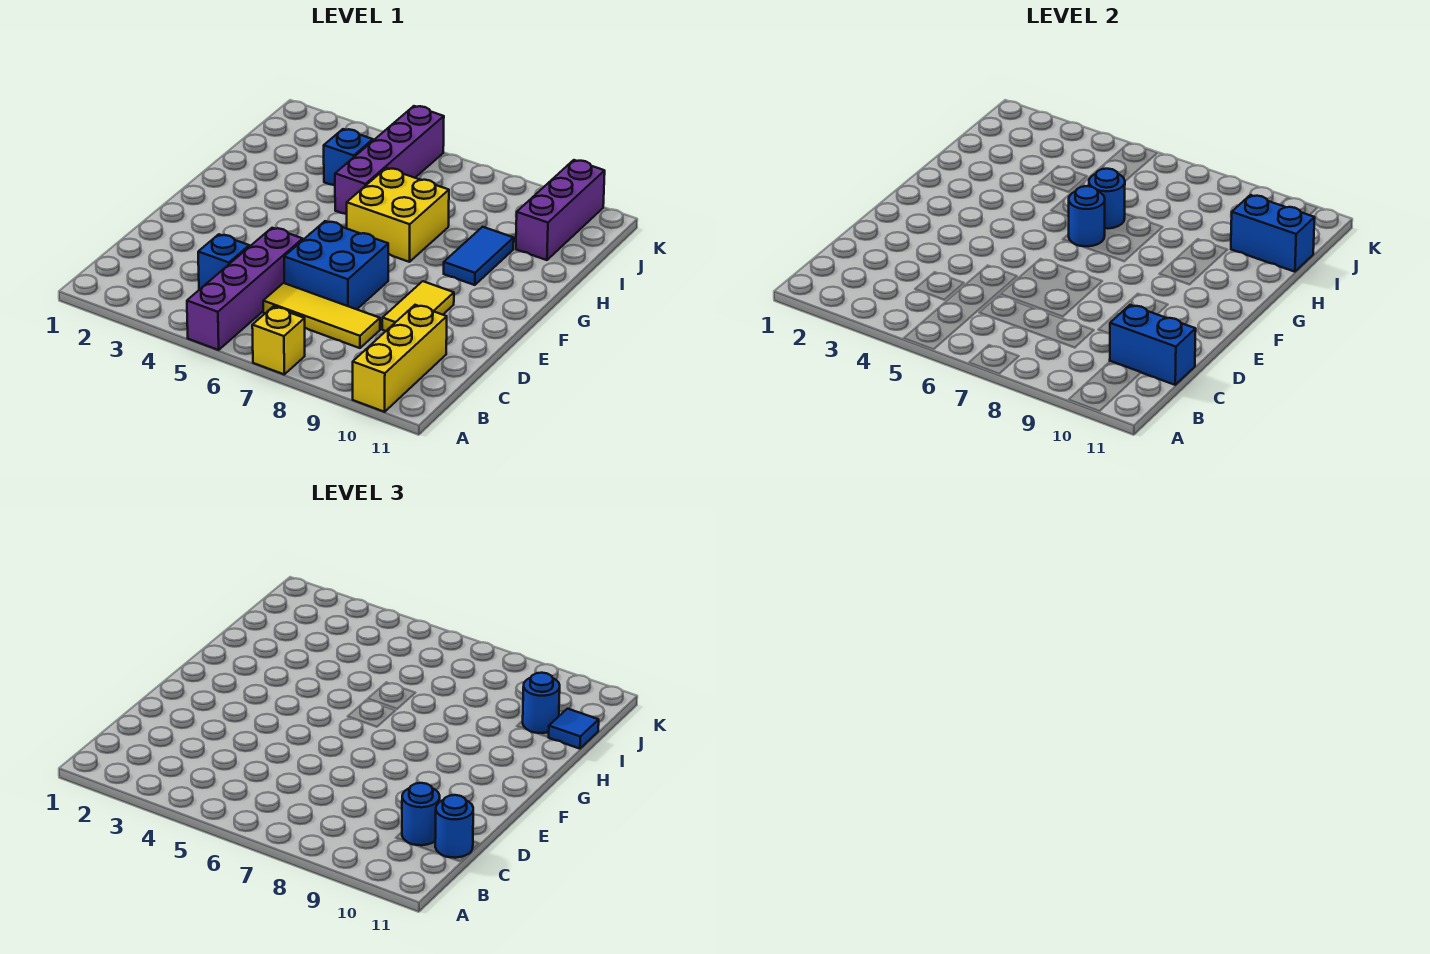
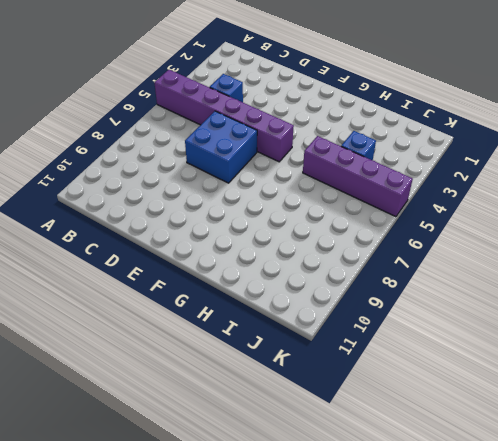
purple 1x6 brick [154,70,294,162] -> purple 1x4 brick [187,228,303,350]
none -> yellow 1x1 brick [252,307,305,374]
none -> yellow 1x3 brick [353,305,447,412]
none -> yellow 1x3 tile [263,283,380,348]

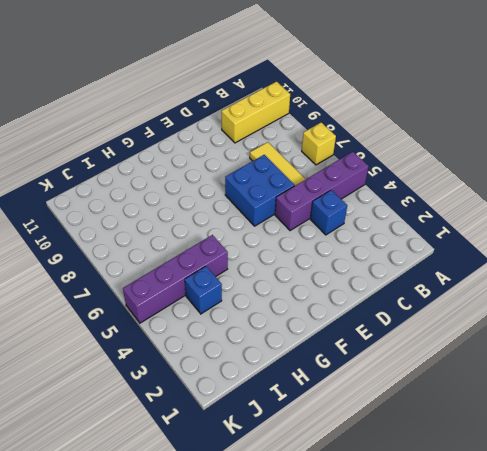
none -> yellow 1x2 tile [382,281,454,331]
none -> yellow 2x2 brick [347,168,449,262]
none -> blue 1x2 tile [444,227,514,285]

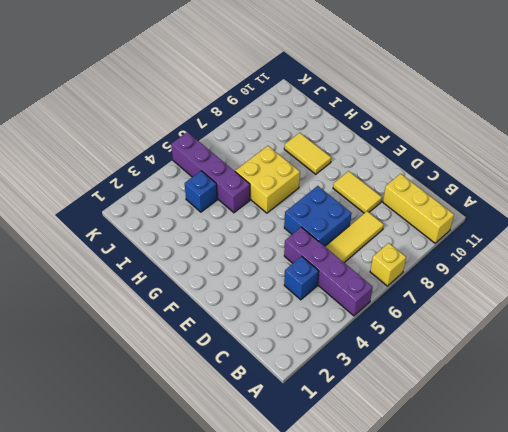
yellow 1x2 tile [284,133,331,174] -> blue 1x2 tile [444,227,514,285]
none -> purple 1x3 brick [516,160,605,260]
none -> blue 1x2 brick [1110,305,1196,385]
none -> blue 1x1 round brick [1068,186,1105,246]

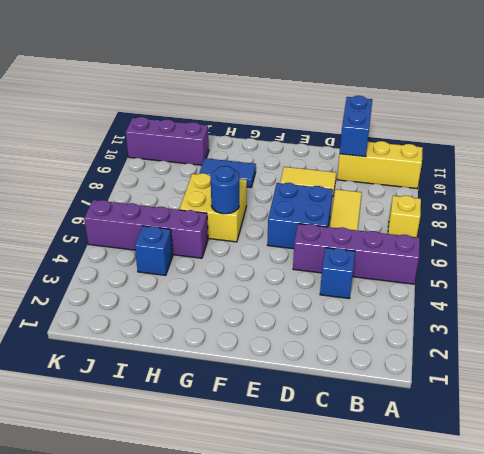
none -> blue 1x1 round brick [1089,169,1125,229]
none -> blue 1x2 brick [1231,195,1315,272]
none -> blue 1x1 round brick [402,783,440,845]

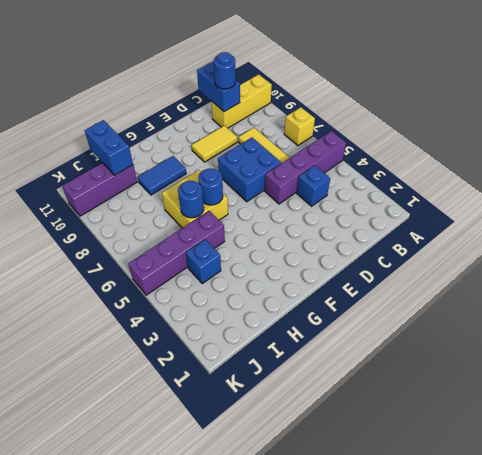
none -> blue 1x1 round brick [435,795,473,858]
none -> blue 1x1 round brick [523,673,560,733]
none -> blue 1x1 tile [549,709,599,749]

